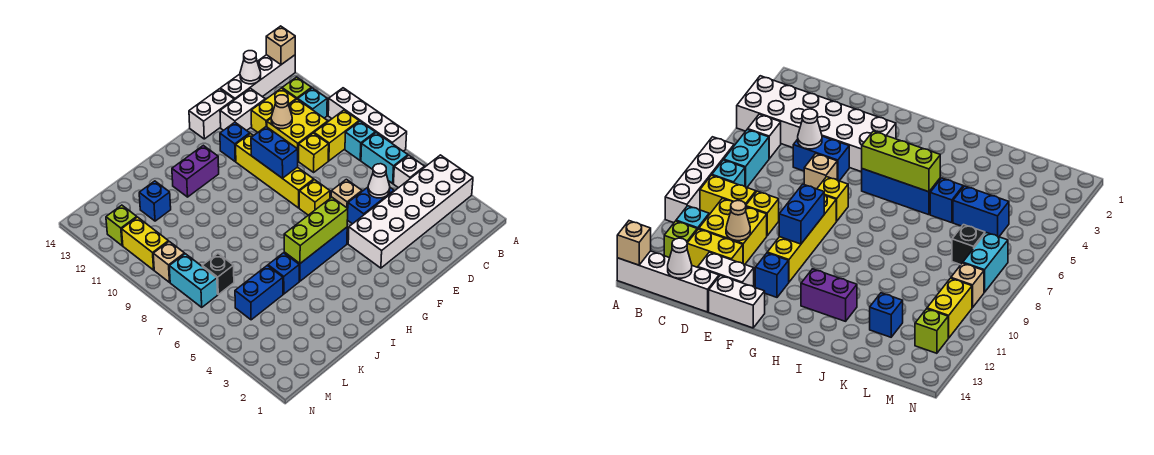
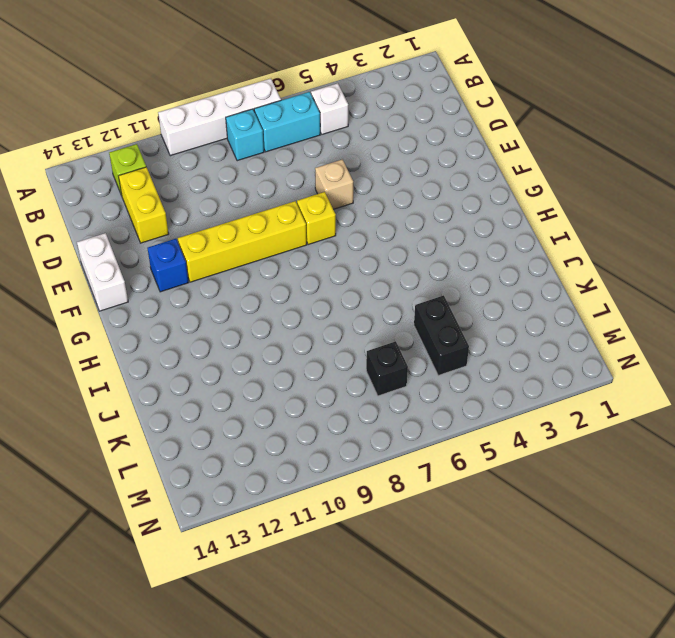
black 1x2 brick [414,295,469,375] -> blue 1x2 brick [235,266,283,320]
none -> white 2x6 brick [348,155,473,268]
none -> white 1x4 brick [220,55,295,100]
none -> yellow 1x2 brick [314,110,359,161]
none -> cyan 1x1 brick [298,88,327,118]

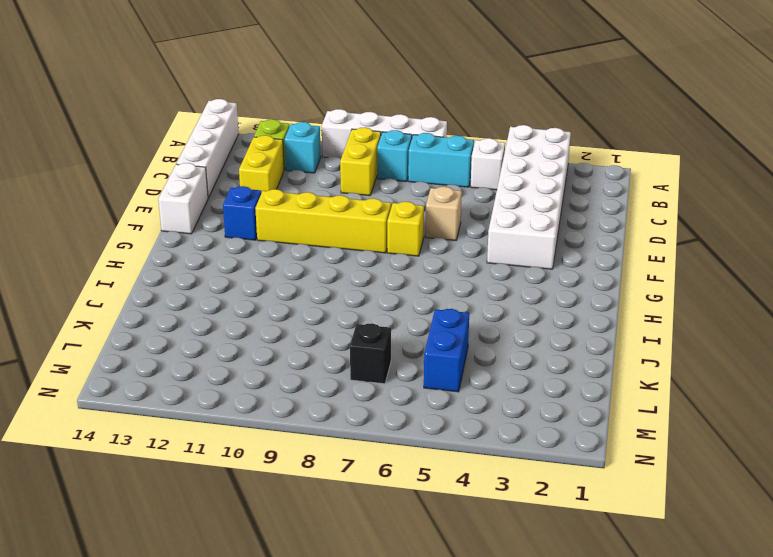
none -> yellow 2x2 brick [267,99,328,161]
none -> blue 1x2 brick [348,187,394,224]
none -> yellow 1x1 brick [299,133,329,172]
none -> white 1x2 brick [220,89,265,131]

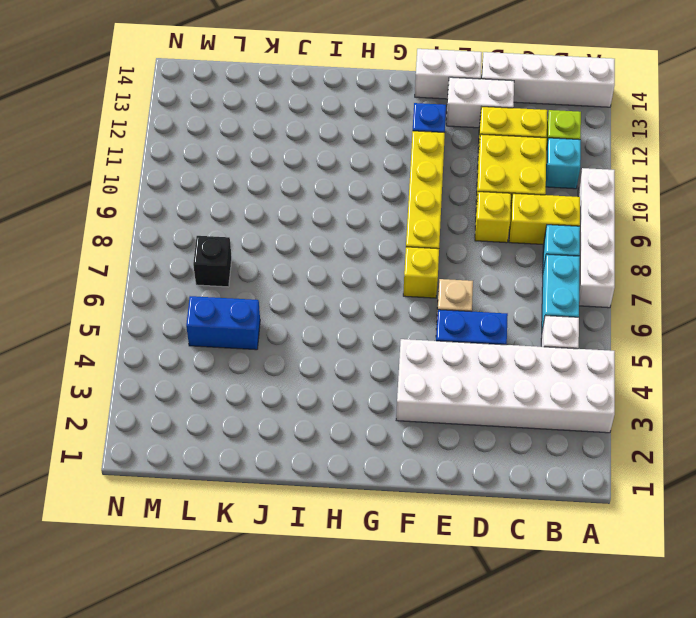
none -> blue 1x3 brick [284,227,347,281]
none -> purple 1x2 brick [172,145,219,197]
none -> blue 1x1 brick [268,253,299,294]
none -> blue 1x1 brick [139,181,171,221]

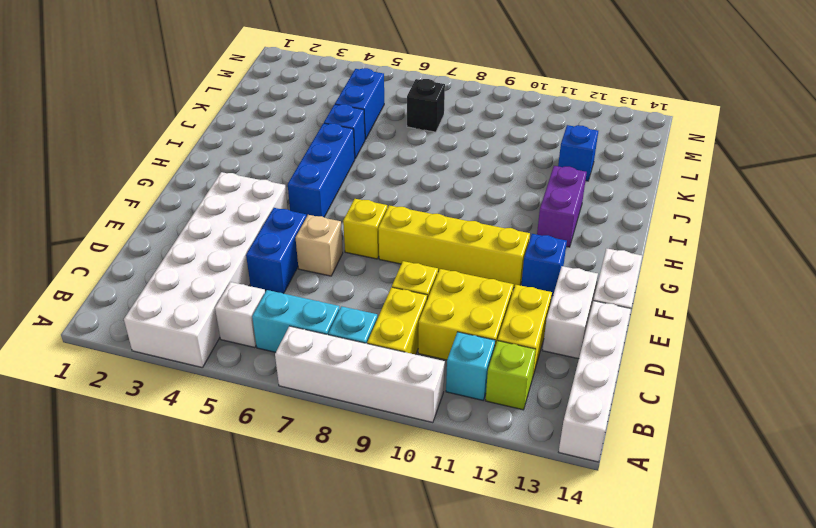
none -> cyan 1x2 brick [169,254,218,307]
none -> tan 1x1 brick [153,242,184,282]
none -> yellow 1x2 brick [122,217,168,270]
none -> lime 1x1 brick [106,205,137,246]

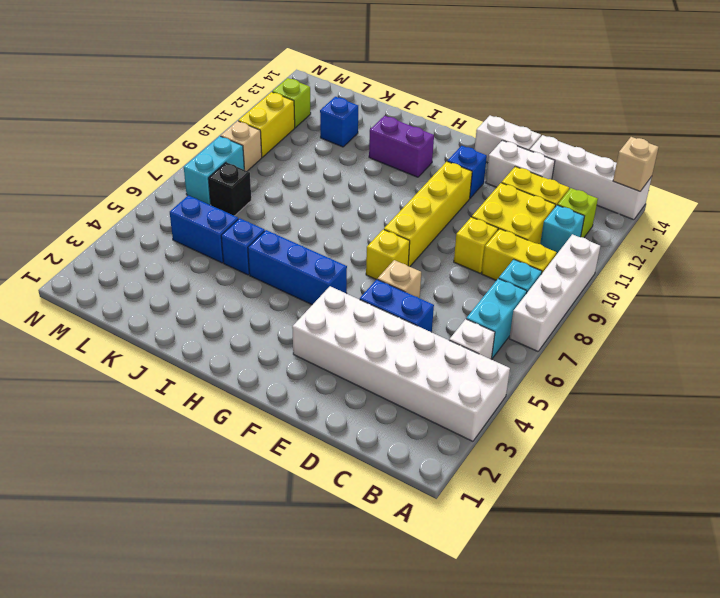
none -> white 1x1 cone [240,51,261,84]
none -> white 1x1 cone [368,164,390,198]
none -> tan 1x1 cone [271,95,292,129]
none -> blue 1x2 brick [251,127,298,178]

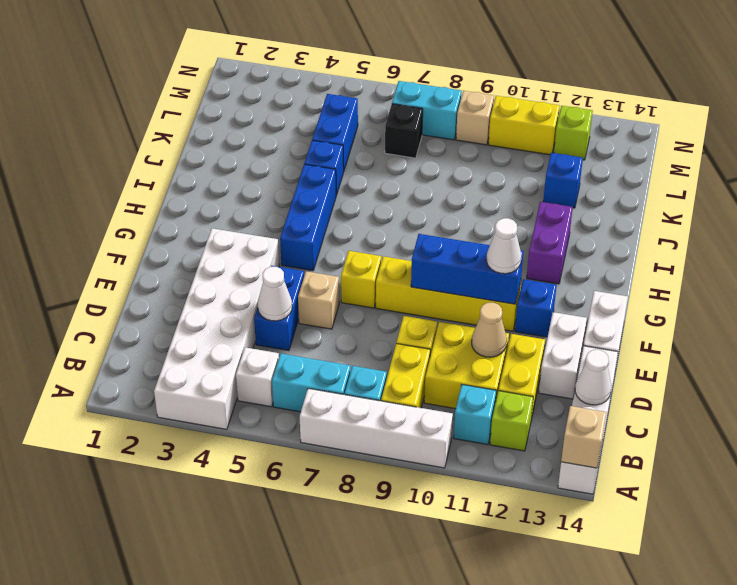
blue 1x3 brick [411,234,524,304] -> blue 1x2 brick [251,127,298,178]
white 1x1 cone [487,218,521,274] -> none
none -> lime 1x3 brick [284,197,348,263]

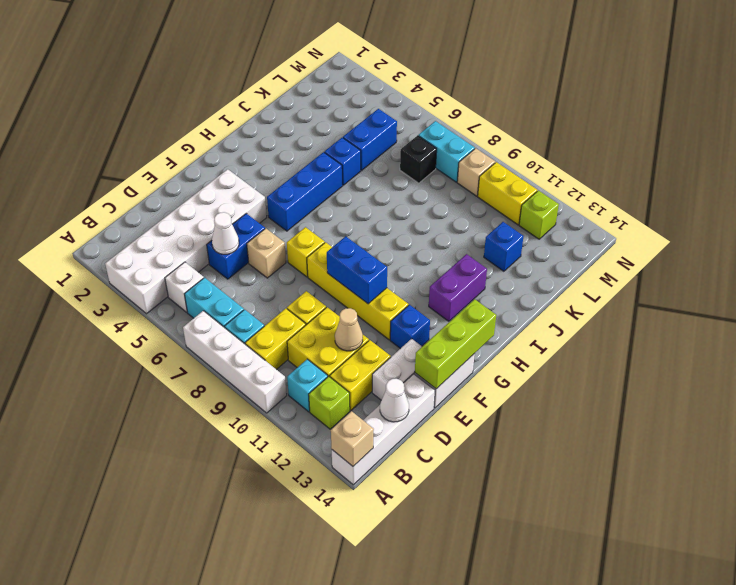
lime 1x3 brick [415,299,496,389] -> lime 1x3 brick moved to [284,197,348,263]

